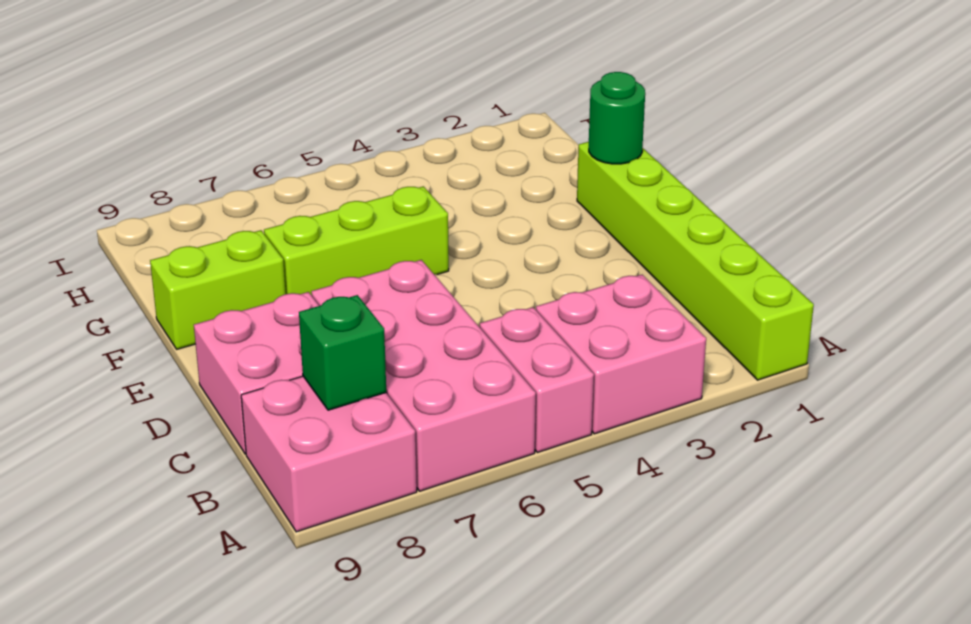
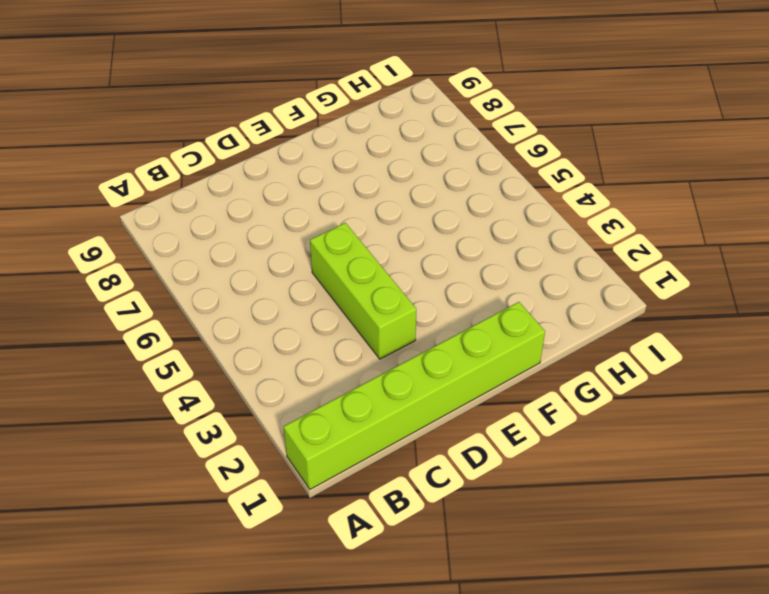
lime 1x3 brick [310,223,416,359] -> lime 1x3 brick moved to [264,186,449,295]
none -> pink 2x2 brick [536,275,706,434]
none -> pink 1x2 brick [480,307,594,453]

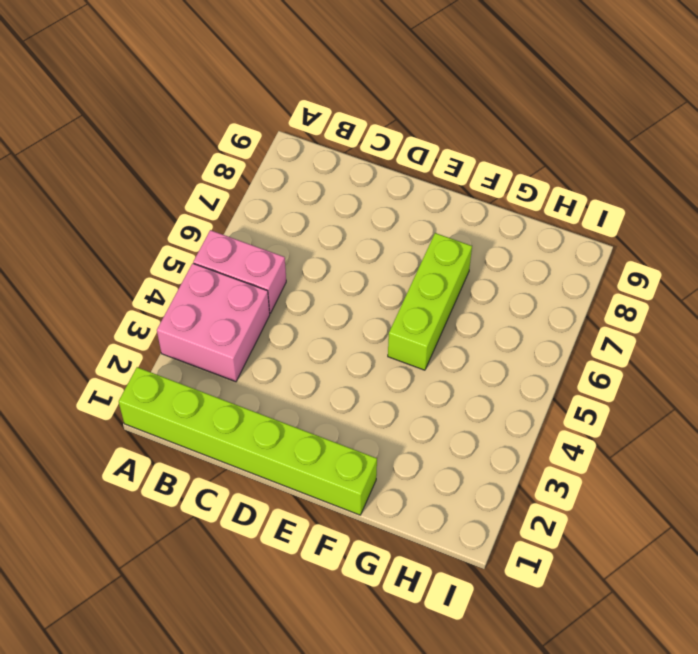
none -> pink 2x4 brick [311,260,536,491]
none -> pink 2x2 brick [241,376,417,532]

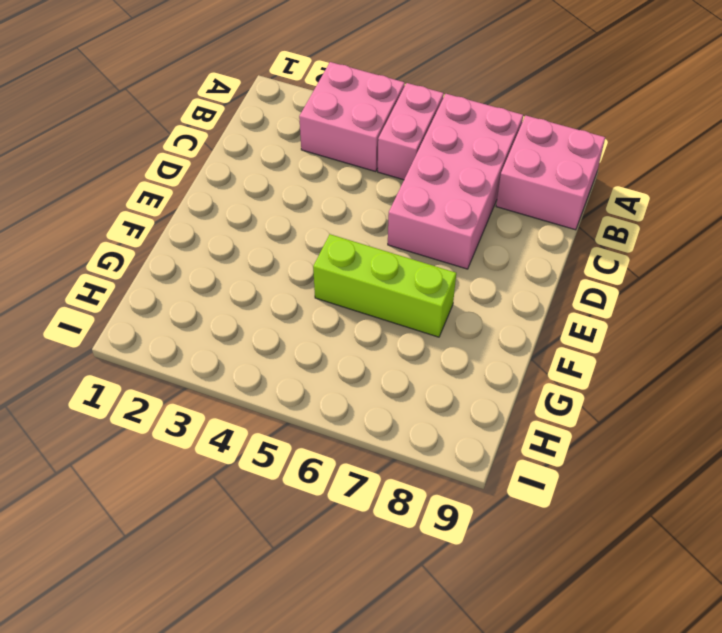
none -> lime 1x6 brick [577,142,814,380]
none -> pink 2x2 brick [194,292,319,454]

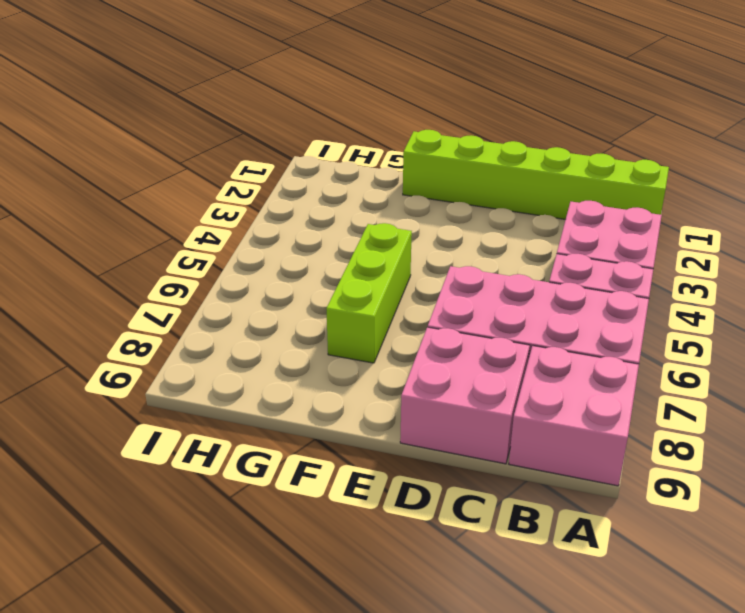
none -> lime 1x2 brick [150,230,286,349]
none -> green 1x1 brick [299,295,386,410]

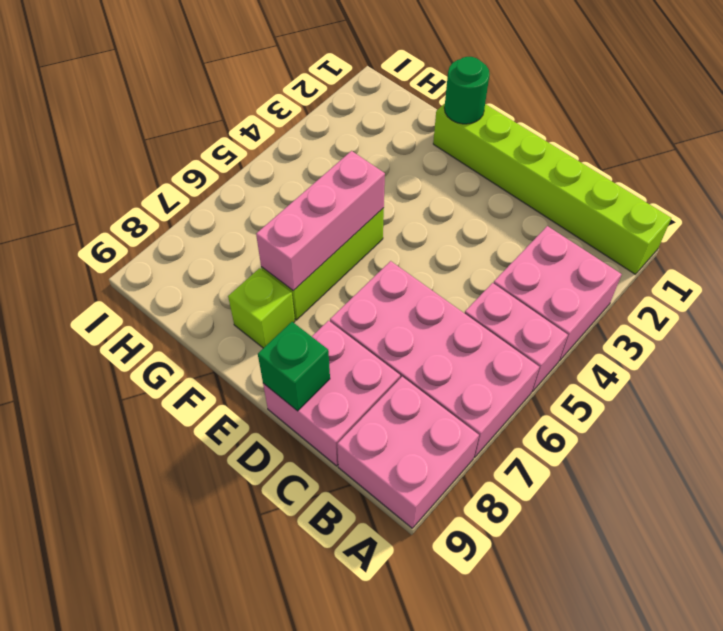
green 1x1 brick [258,322,330,411] -> green 1x1 brick moved to [299,295,386,410]
pink 1x3 brick [256,151,385,291] -> none
lime 1x1 brick [228,268,295,348] -> lime 1x2 brick [150,230,286,349]

